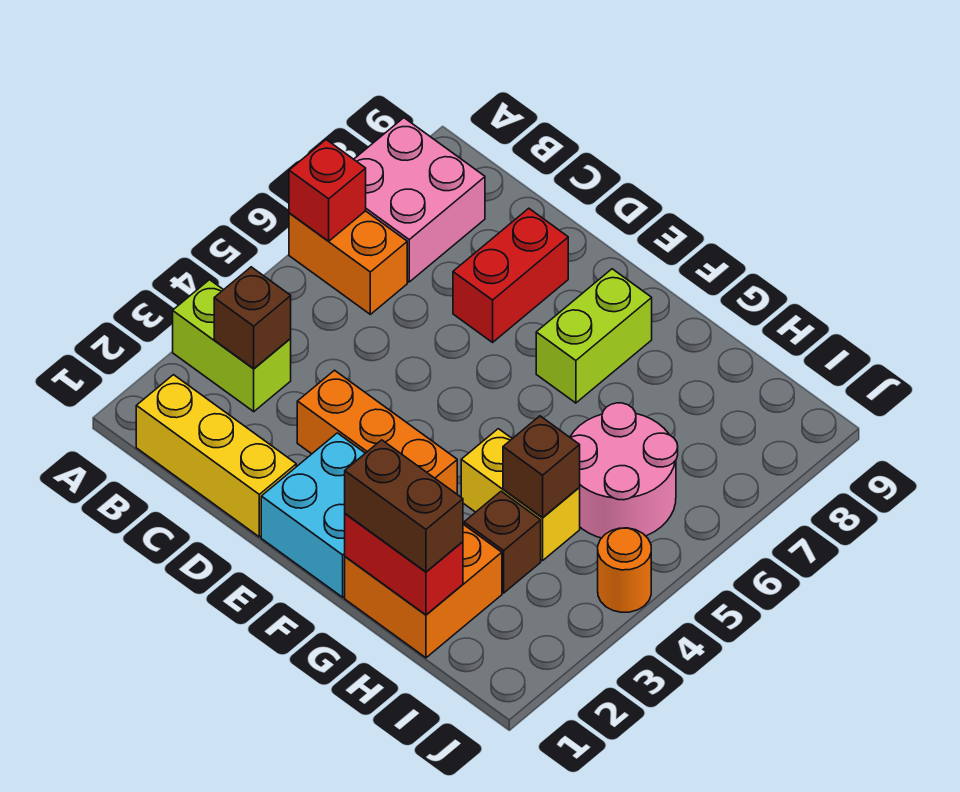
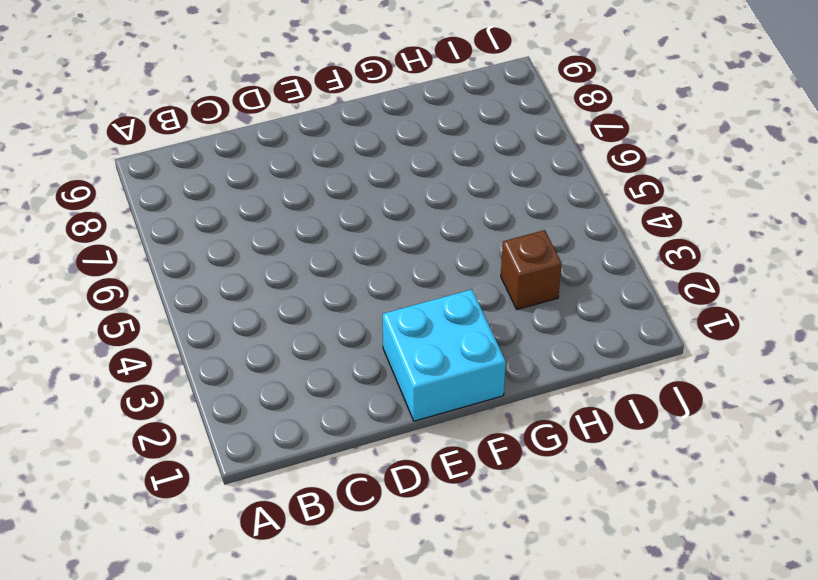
none -> lime 1x2 brick [173,280,291,412]
none -> orange 1x2 brick [289,211,407,314]
none -> pink 2x2 brick [354,118,485,282]

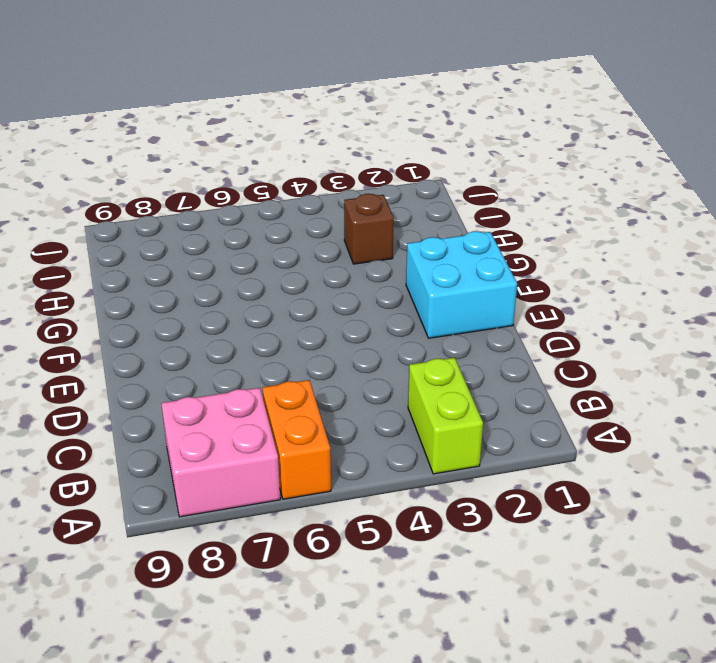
none -> yellow 1x3 brick [136,375,296,537]
none -> orange 1x3 brick [297,370,457,494]
none -> red 1x2 brick [453,208,568,342]

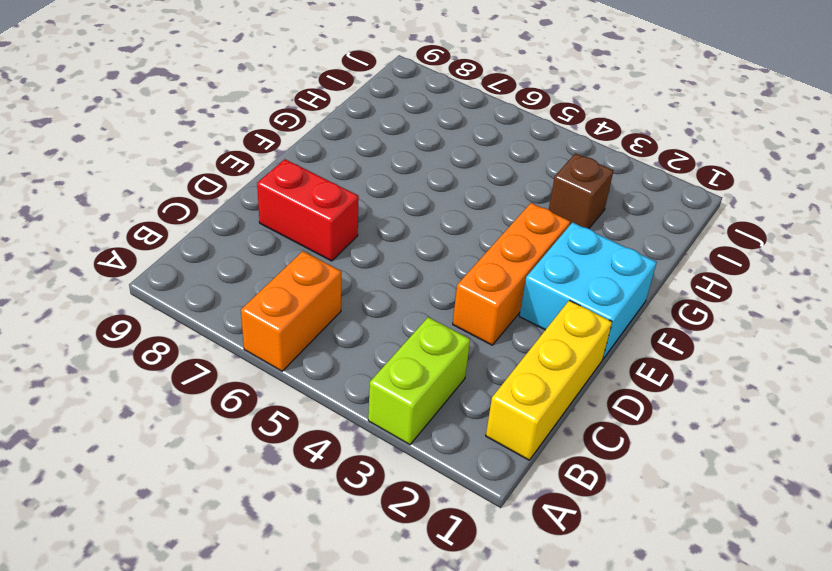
none -> pink 2x2 brick [354,118,485,282]
none -> lime 1x2 brick [536,269,652,403]
none -> orange 2x2 brick [345,524,502,658]

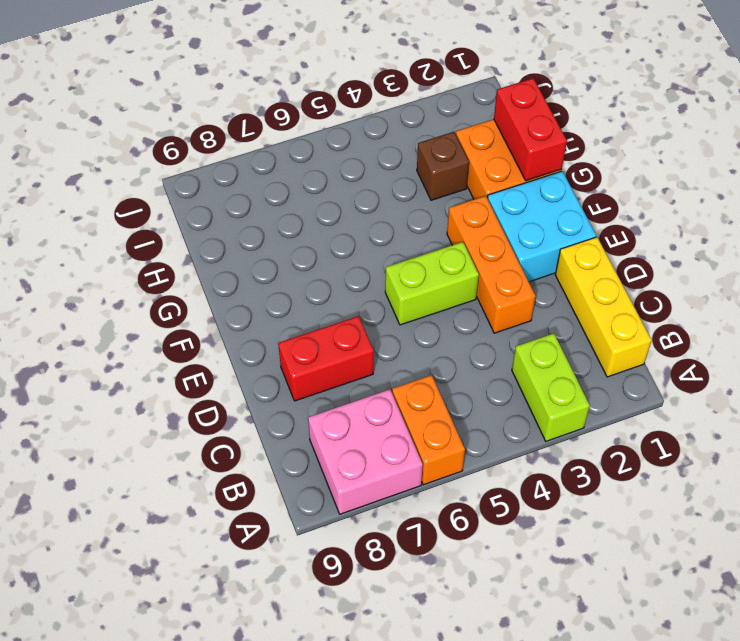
lime 1x2 brick [385,242,479,325] -> lime 1x2 brick moved to [536,269,652,403]
none -> yellow 1x2 brick [461,429,580,561]
none -> pink 2x2 round brick [570,403,678,538]
none -> orange 1x1 round brick [598,528,651,612]

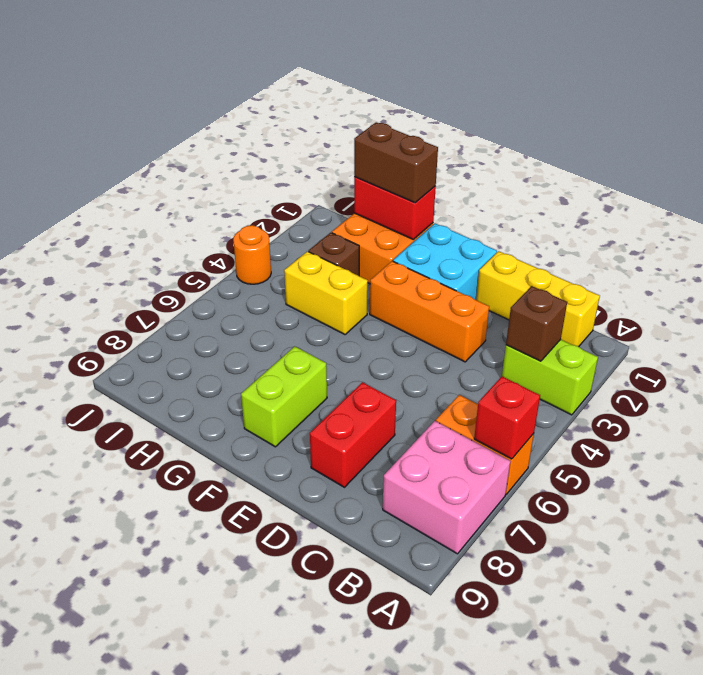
none -> pink 2x2 round brick [570,403,678,538]
none -> brown 1x1 brick [503,416,580,518]

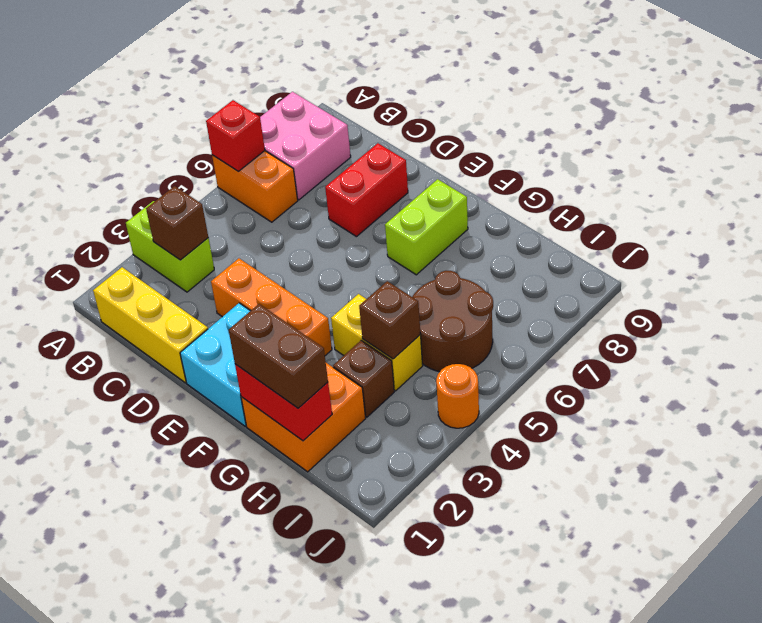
brown 2x2 round brick [412,271,493,372] -> pink 2x2 round brick [570,403,678,538]

